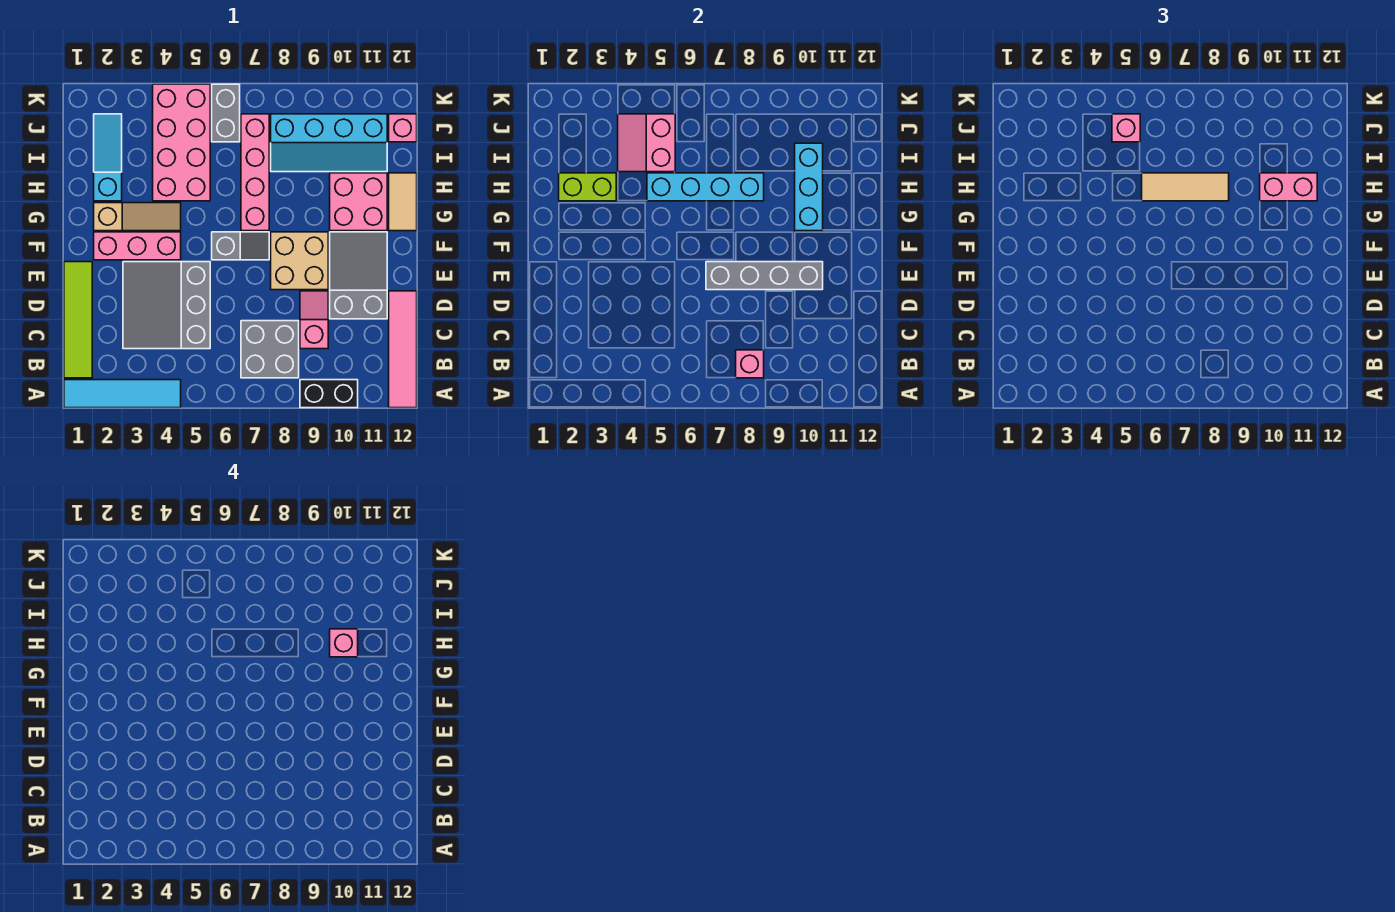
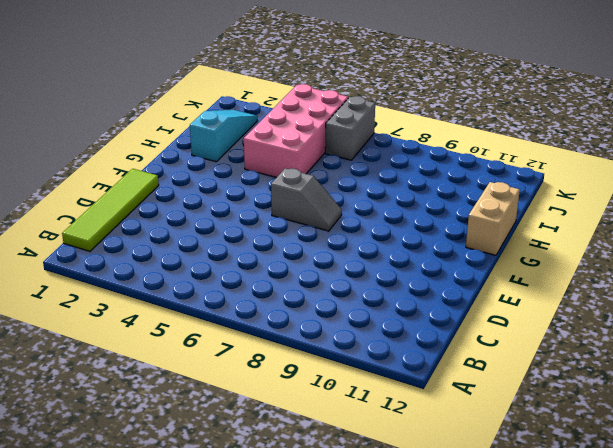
tan 1x2 brick [466,182,520,255] -> tan 1x2 tile [389,173,417,231]
none -> cyan 1x4 tile [64,380,181,408]
none -> black 1x2 brick [300,380,358,408]
none -> pink 1x4 tile [389,291,417,408]
none -> grey 2x2 brick [241,321,299,378]

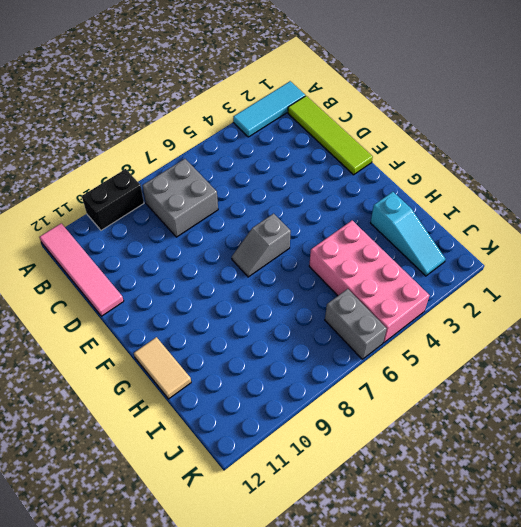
cyan 1x3 tile [233,81,305,137] -> cyan 1x4 tile [64,380,181,408]
none -> grey 3x3 slope [123,262,210,349]
none -> pink 1x2 slope [300,291,328,349]
none -> grey 2x3 slope [330,232,387,319]
none -> tan 2x2 brick [271,232,328,290]

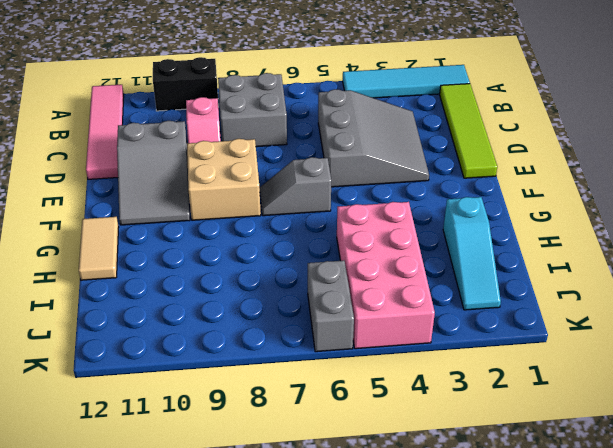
none -> pink 1x3 brick [94,232,181,260]
none -> tan 1x3 slope [94,203,181,231]
none -> pink 1x4 brick [241,114,269,231]
none -> pink 2x2 brick [330,173,387,231]

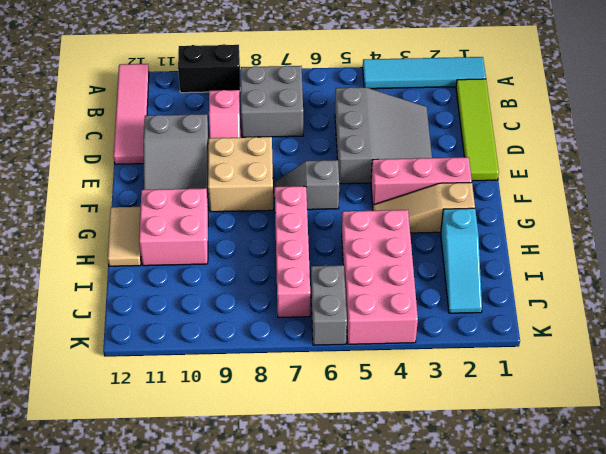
none -> cyan 2x4 slope [271,114,387,172]
none -> pink 1x1 brick [389,114,417,142]
none -> pink 1x1 brick [736,350,764,378]
none -> grey 1x4 brick [706,262,823,290]

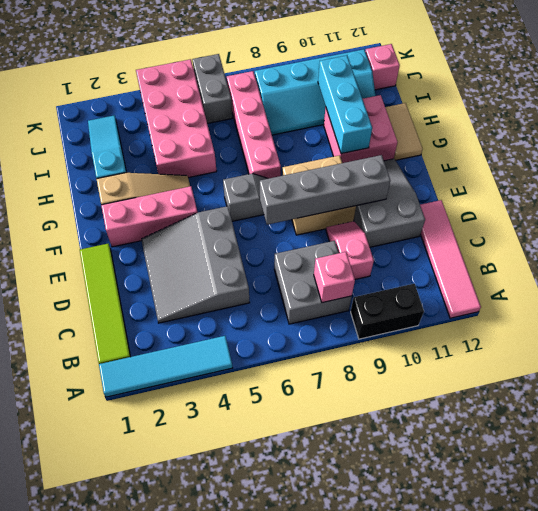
none -> lime 1x2 brick [559,173,616,201]
none -> cyan 1x4 brick [647,173,764,201]
none -> pink 2x2 slope [618,114,675,172]
none -> tan 1x3 tile [1142,173,1229,201]

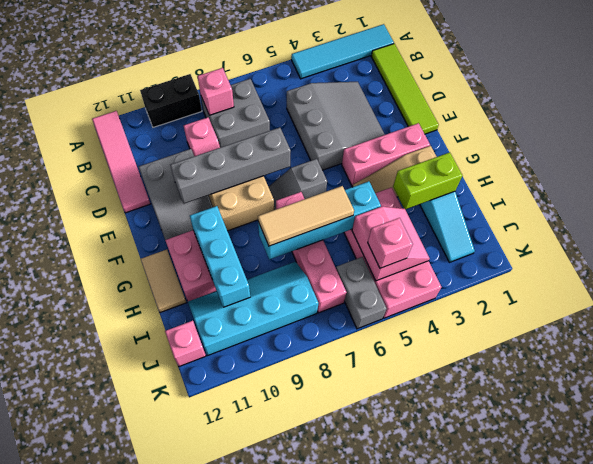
none -> pink 1x2 brick [1260,173,1317,201]
none -> pink 1x1 brick [330,629,358,657]

